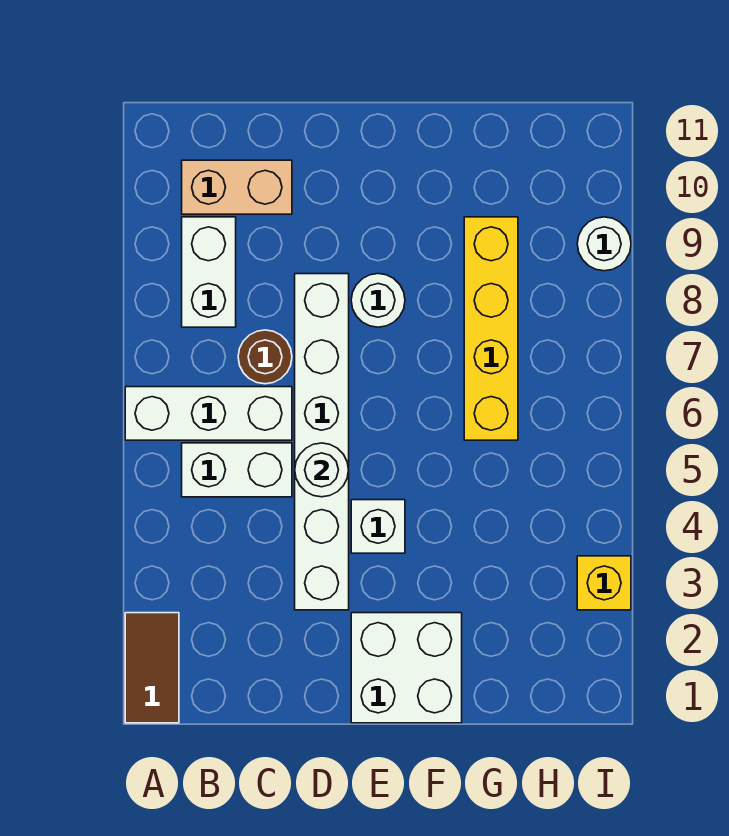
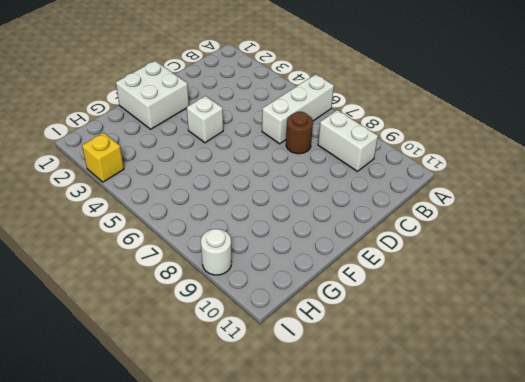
none -> brown 1x2 tile [125,613,179,723]
none -> white 1x2 brick [182,443,292,497]
none -> tan 1x2 brick [182,160,292,214]

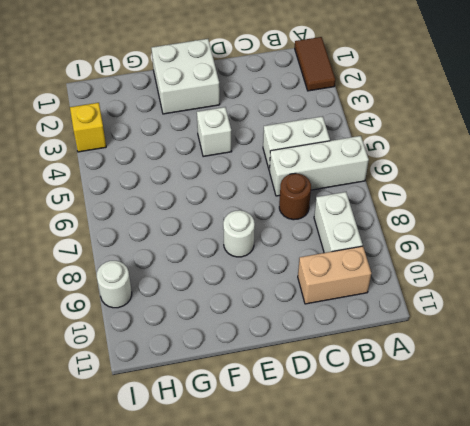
none -> white 1x6 brick [295,274,349,610]
none -> yellow 1x4 brick [464,217,518,440]
none -> white 1x1 round brick [295,443,349,497]

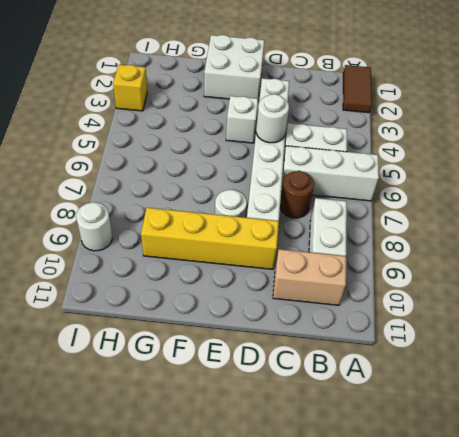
yellow 1x4 brick [141,208,279,269] -> yellow 1x4 brick turned to [464,217,518,440]

